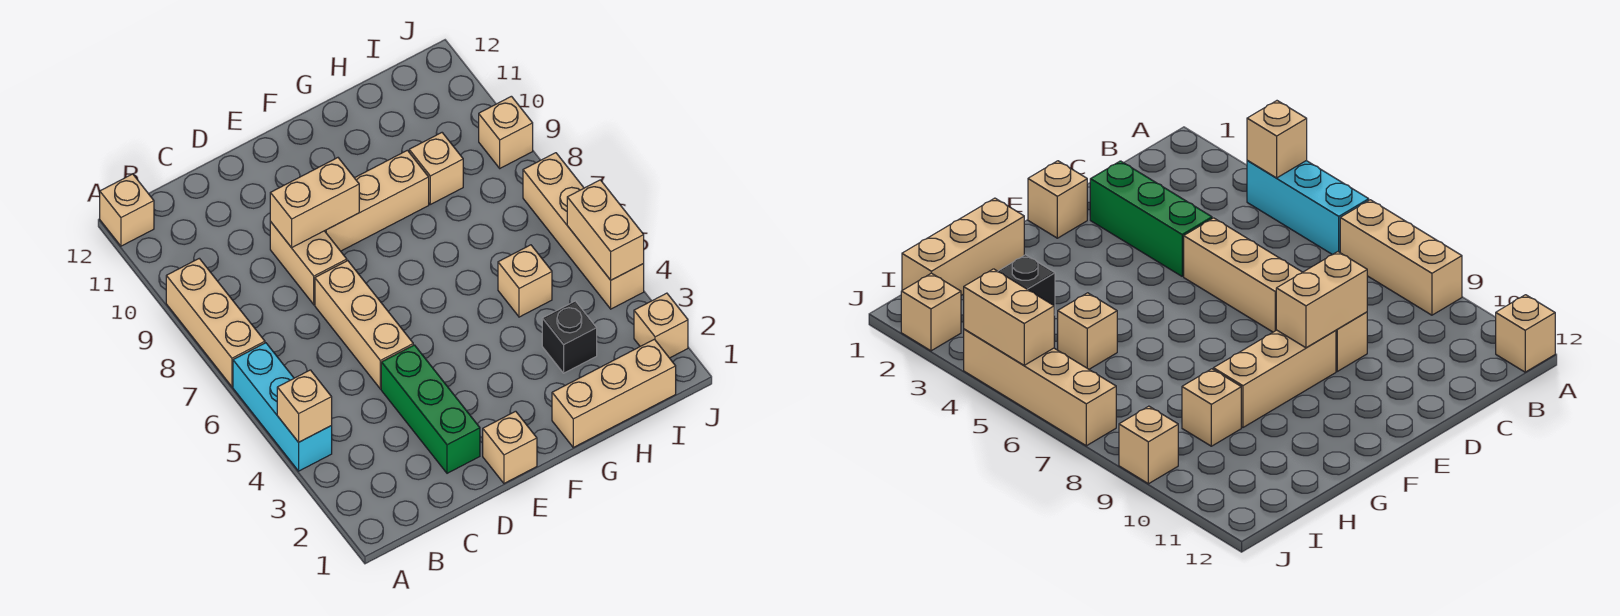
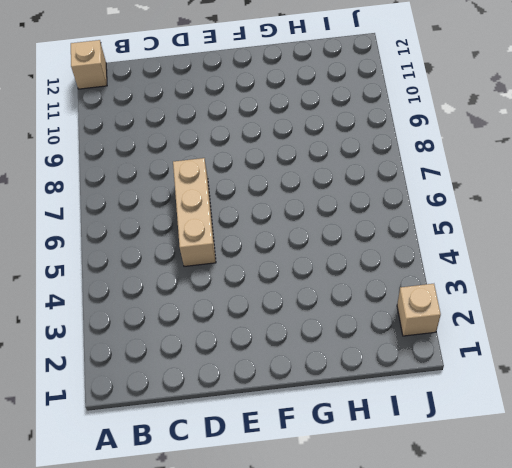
none -> cyan 1x3 brick [233,343,332,471]
none -> tan 1x3 brick [166,258,265,387]
none -> green 1x3 brick [381,345,480,473]

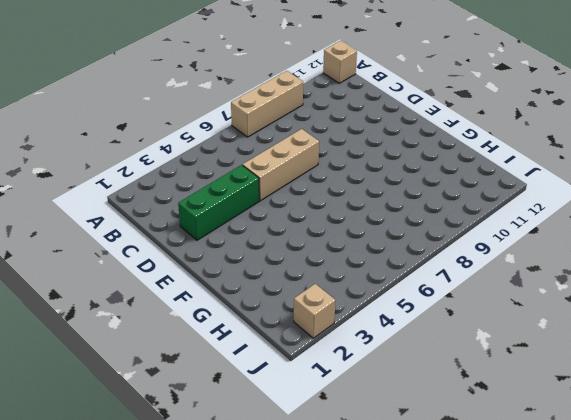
none -> cyan 1x3 brick [233,343,332,471]
none -> tan 1x2 brick [270,222,347,305]
none -> tan 1x1 brick [483,411,537,483]

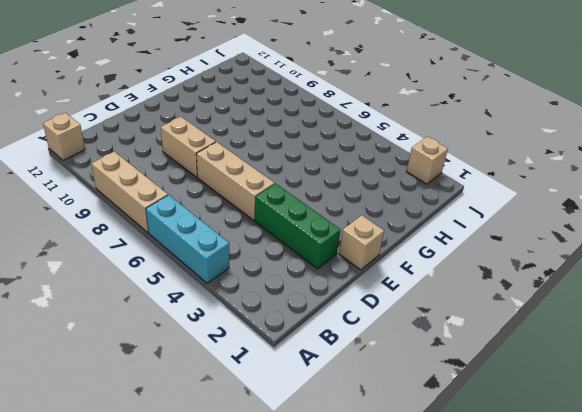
none -> tan 1x3 brick [325,150,429,251]
none -> tan 1x3 brick [552,339,676,447]
none -> black 1x1 brick [542,301,597,373]

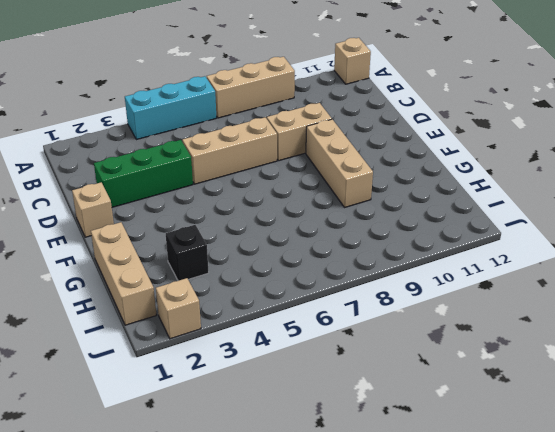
none -> tan 1x1 brick [498,245,552,317]
none -> tan 1x1 brick [409,133,463,204]
none -> tan 1x4 brick [523,153,644,309]

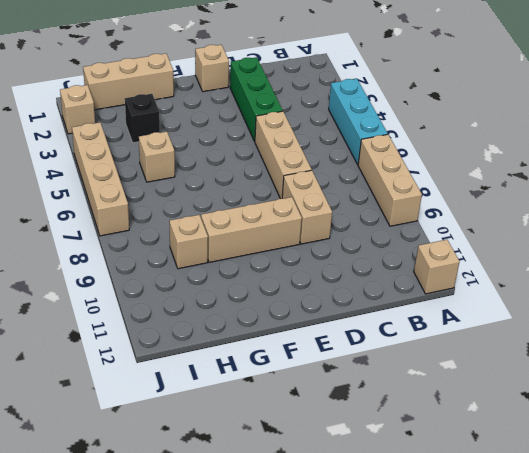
none -> tan 1x1 brick [479,96,533,168]
none -> tan 1x1 brick [277,370,332,442]
none -> tan 1x2 brick [270,158,359,248]

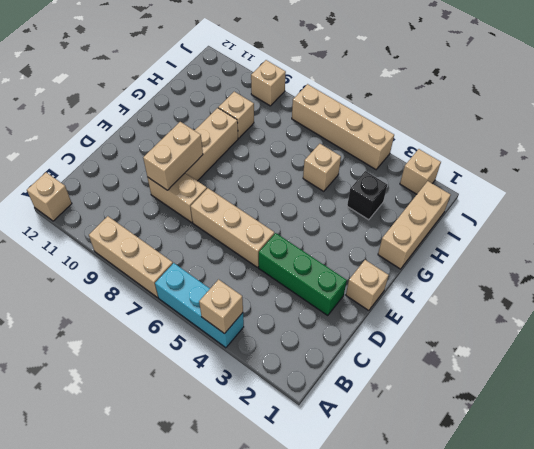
none -> tan 1x2 brick [567,180,644,280]

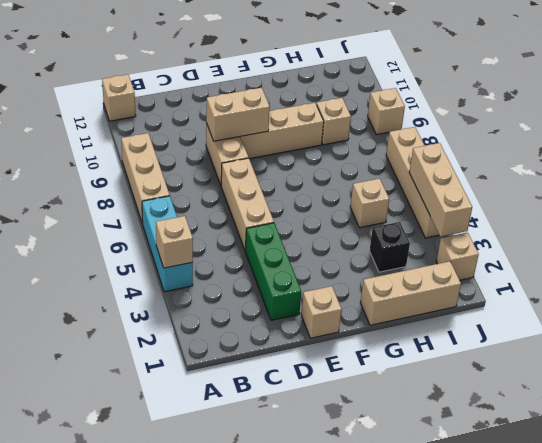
tan 1x3 brick [409,143,472,237] -> tan 1x2 brick [567,180,644,280]

